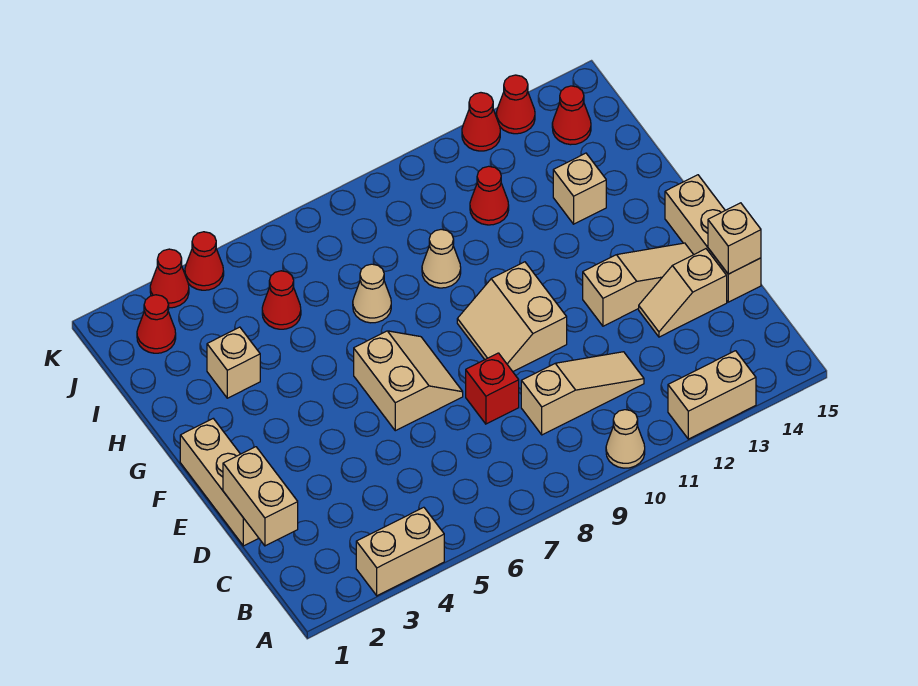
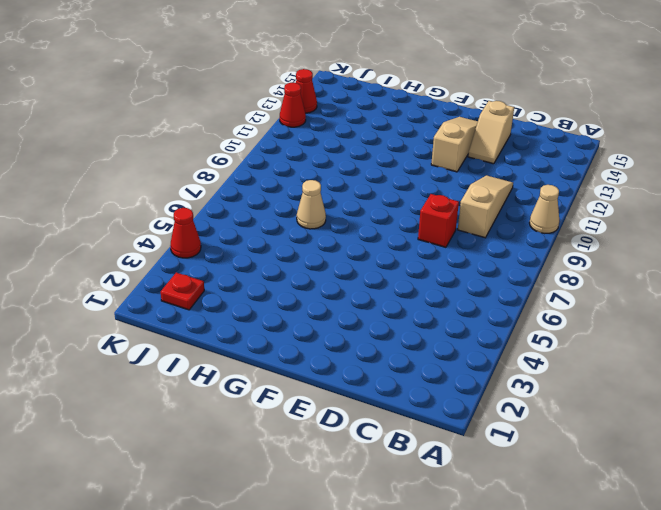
red 1x1 plate [161,273,204,310] -> red 1x1 cone [137,295,176,353]
none -> tan 1x2 brick [356,507,444,596]
none -> tan 1x2 brick [668,351,756,439]
none -> tan 1x3 brick [180,419,259,546]

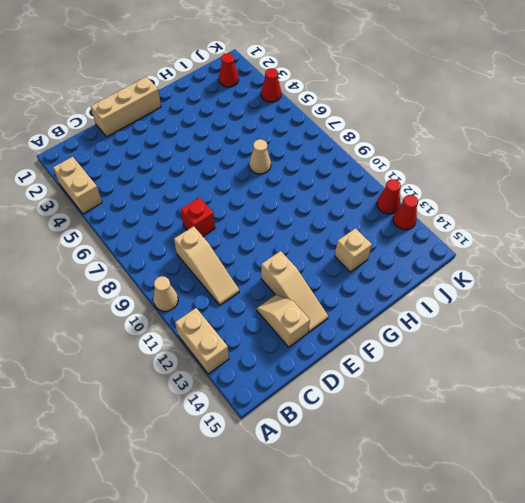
none -> tan 1x3 brick [665,175,761,302]
none -> tan 2x2 slope [354,331,463,431]
none -> tan 2x2 slope [457,262,567,371]

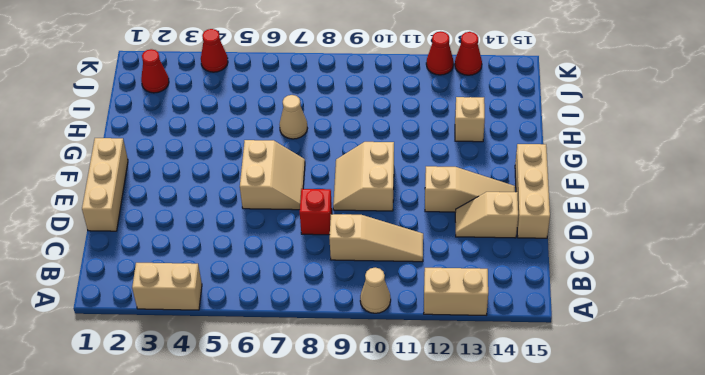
none -> tan 1x1 brick [207,327,260,398]
none -> tan 1x1 cone [422,229,461,288]
none -> red 1x1 cone [262,271,301,329]

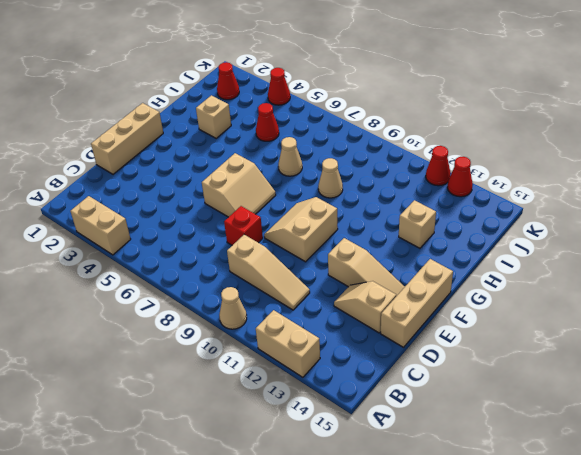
none -> red 1x1 cone [470,166,509,225]
none -> red 1x1 cone [552,86,591,145]
none -> red 1x1 cone [150,249,189,308]

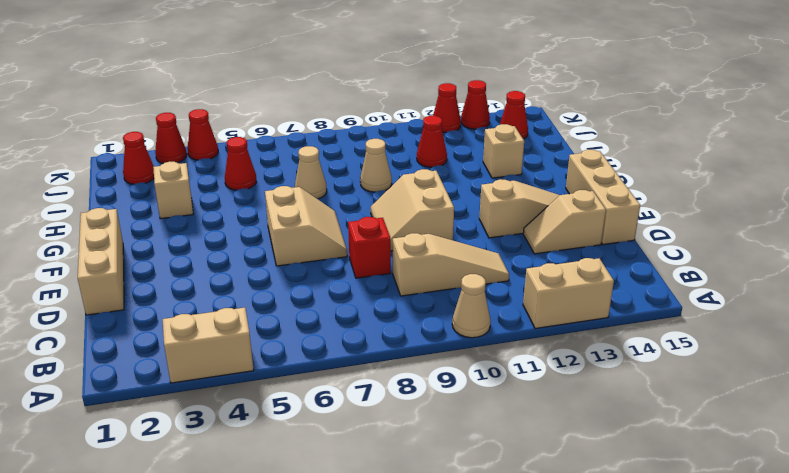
none -> tan 1x2 brick [223,447,298,546]
none -> tan 1x1 brick [708,203,761,274]

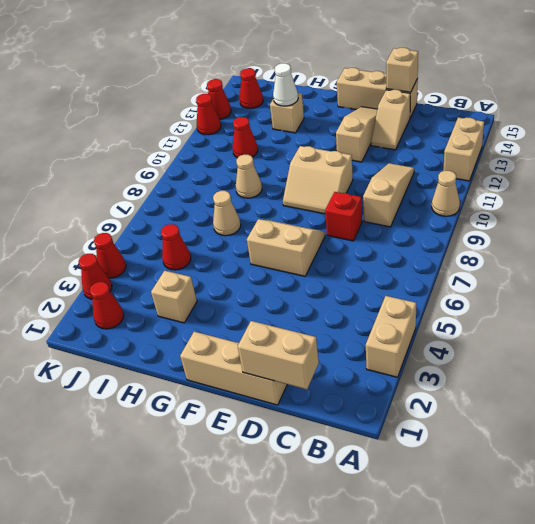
white 1x1 cone [273,63,298,106] -> none

